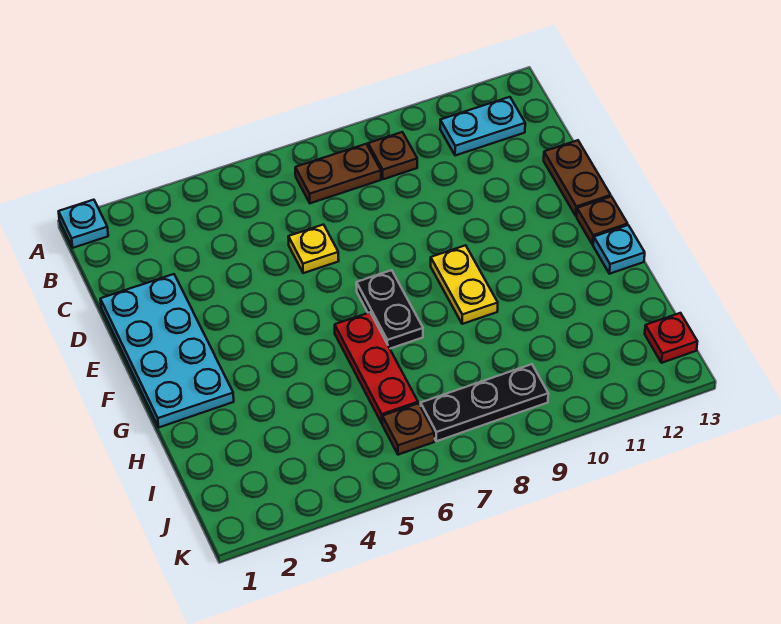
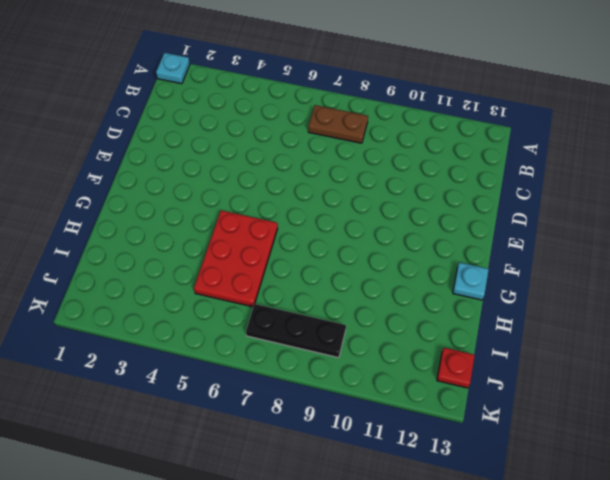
red 2x3 plate [194,210,278,307] -> red 1x3 plate [335,313,418,423]
none -> brown 1x1 plate [368,132,417,179]
none -> cyan 1x2 plate [440,97,525,156]
none -> cyan 2x4 plate [100,274,234,427]

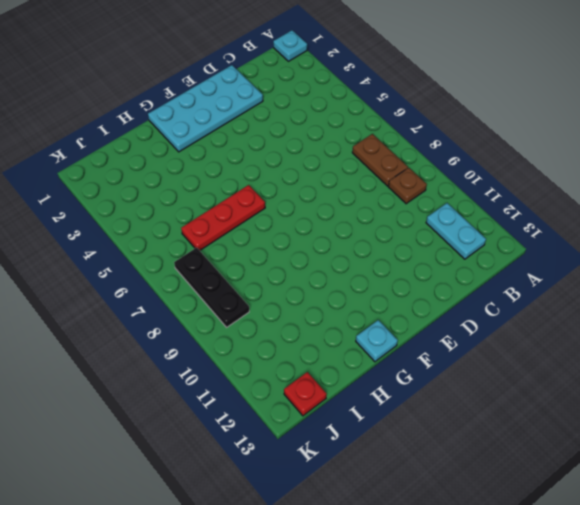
none -> yellow 1x1 plate [288,225,339,273]
none -> brown 1x2 plate [544,140,611,216]
none -> black 1x2 plate [356,270,423,349]

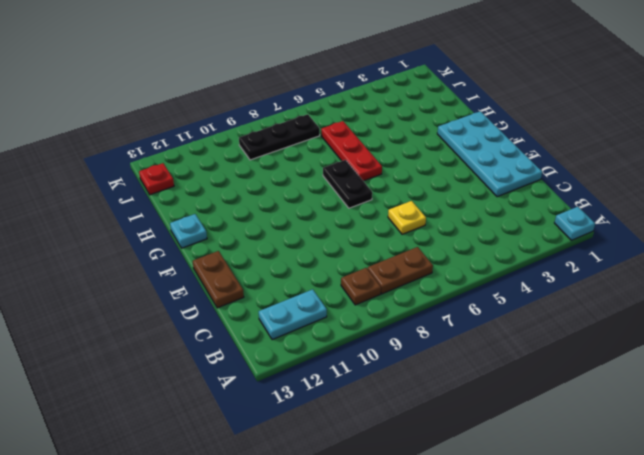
none -> yellow 1x2 plate [431,245,498,324]
none -> brown 1x1 plate [577,197,628,245]
none -> brown 1x1 plate [382,403,434,455]

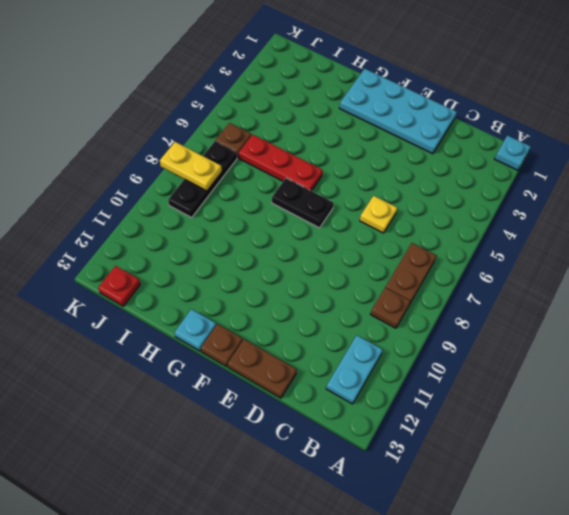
yellow 1x2 plate [160,142,222,191] -> yellow 1x2 plate moved to [431,245,498,324]

